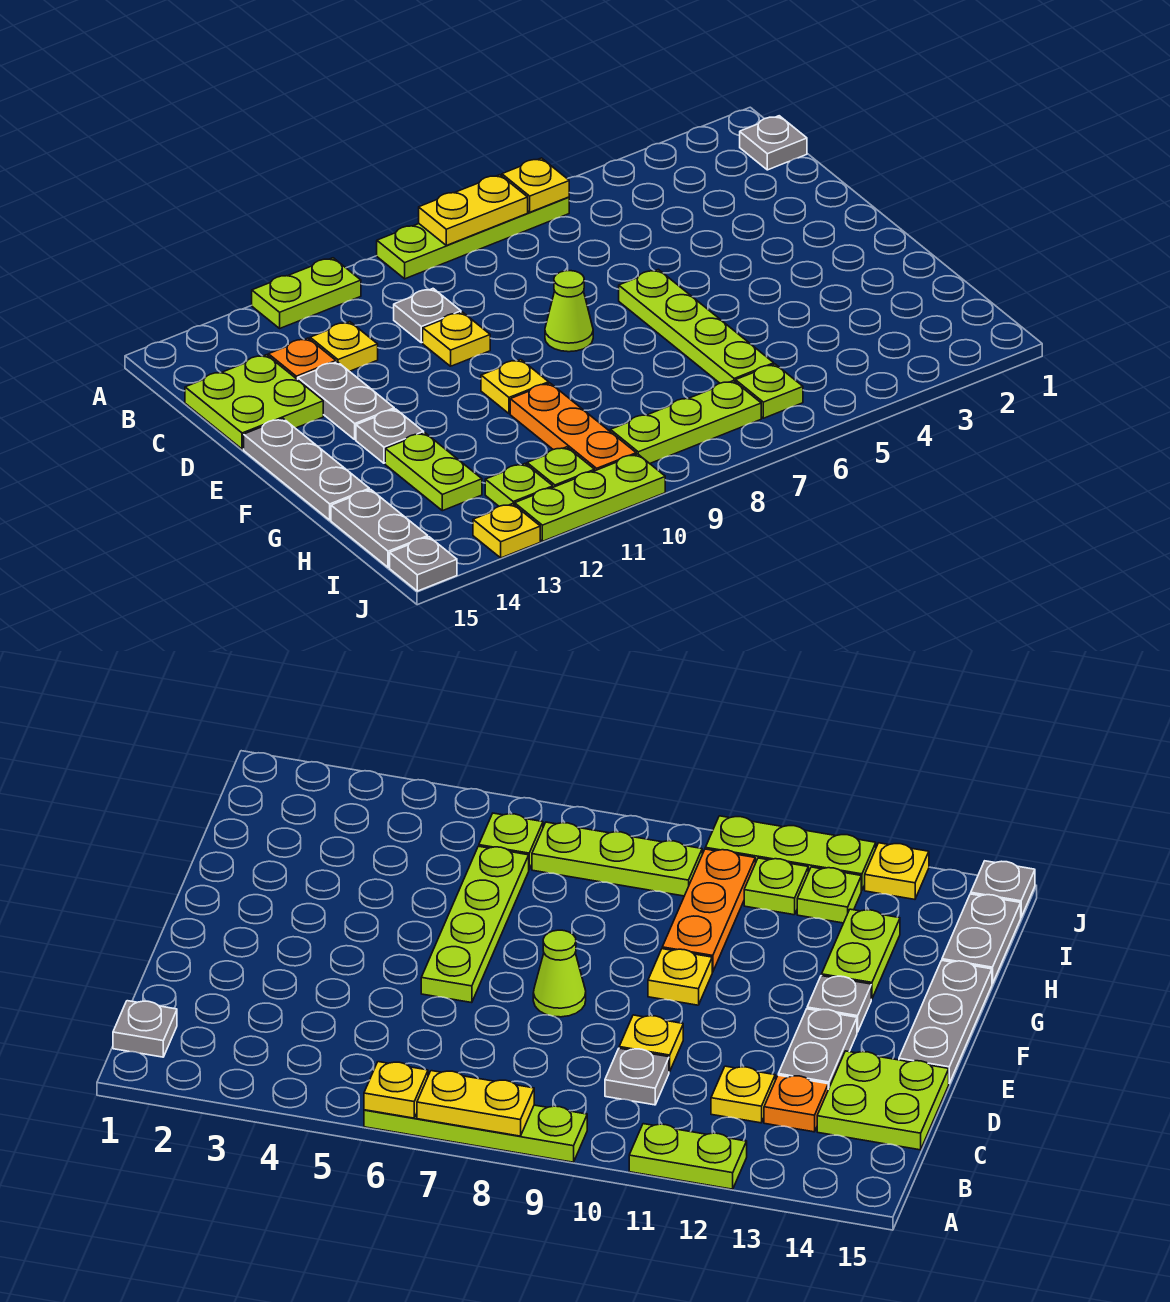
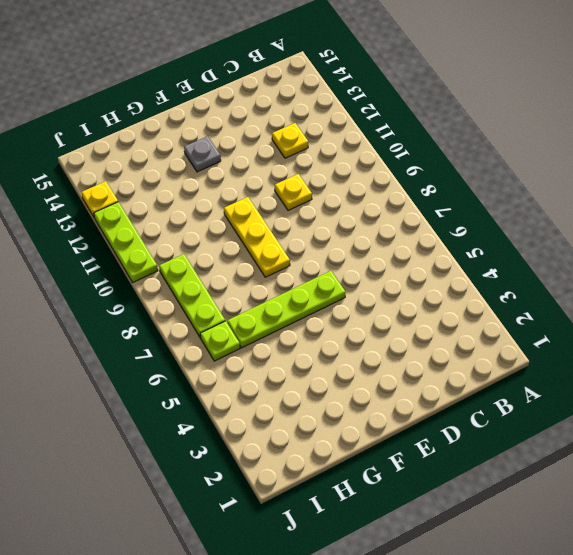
yellow 1x3 plate [224,197,290,277] -> yellow 1x1 plate [481,359,549,414]
none -> lime 1x4 plate [377,197,569,279]
none -> lime 1x2 plate [252,258,361,328]
none -> grey 1x1 plate [740,116,807,170]

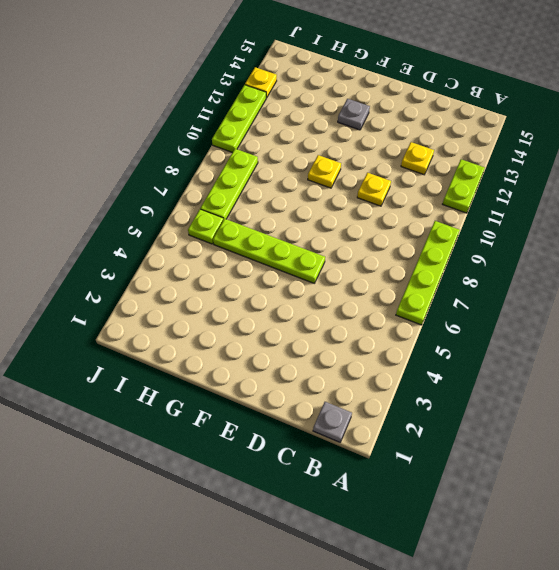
none -> grey 1x1 plate [394,289,461,343]
none -> orange 1x1 plate [268,338,336,380]
none -> lime 2x2 plate [185,355,323,449]

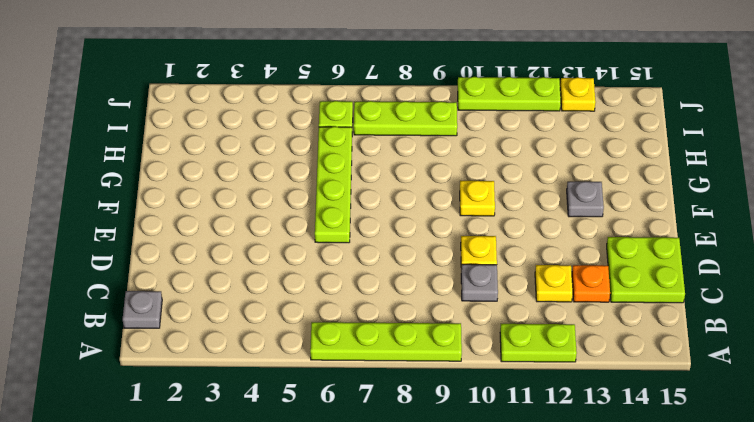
none -> grey 1x2 plate [298,362,394,440]
none -> lime 1x1 cone [545,271,593,352]
none -> grey 1x3 plate [244,419,369,520]

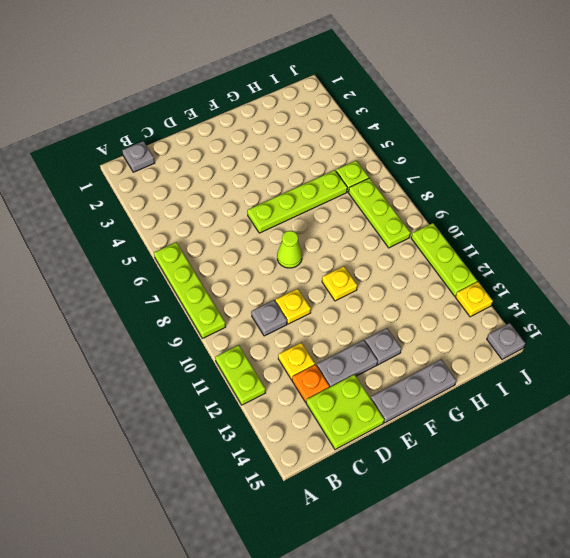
none -> orange 1x3 plate [510,383,636,471]
none -> lime 1x2 plate [385,433,482,511]
none -> grey 1x2 plate [331,490,428,567]

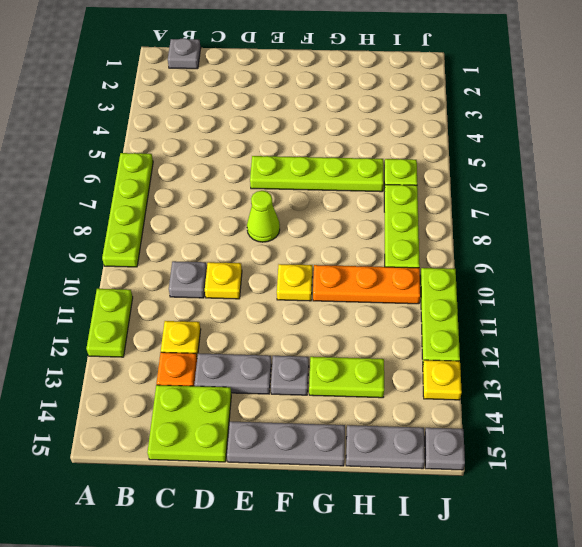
none -> lime 1x1 plate [527,447,595,487]
none -> lime 1x1 plate [485,464,553,506]
none -> yellow 1x1 plate [502,158,569,212]

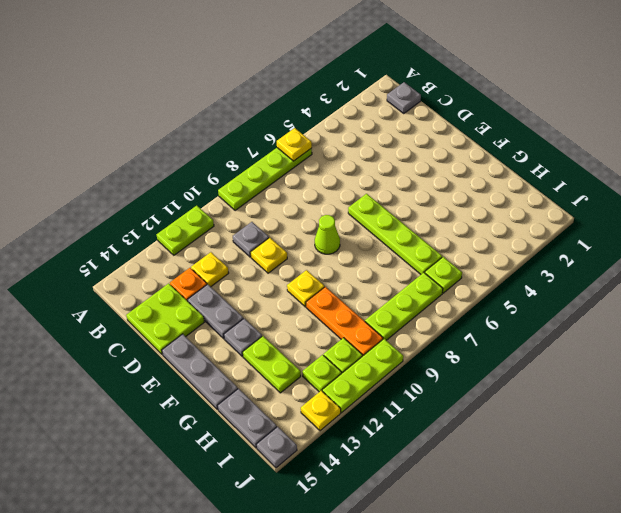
none -> yellow 1x2 plate [419,175,528,245]

